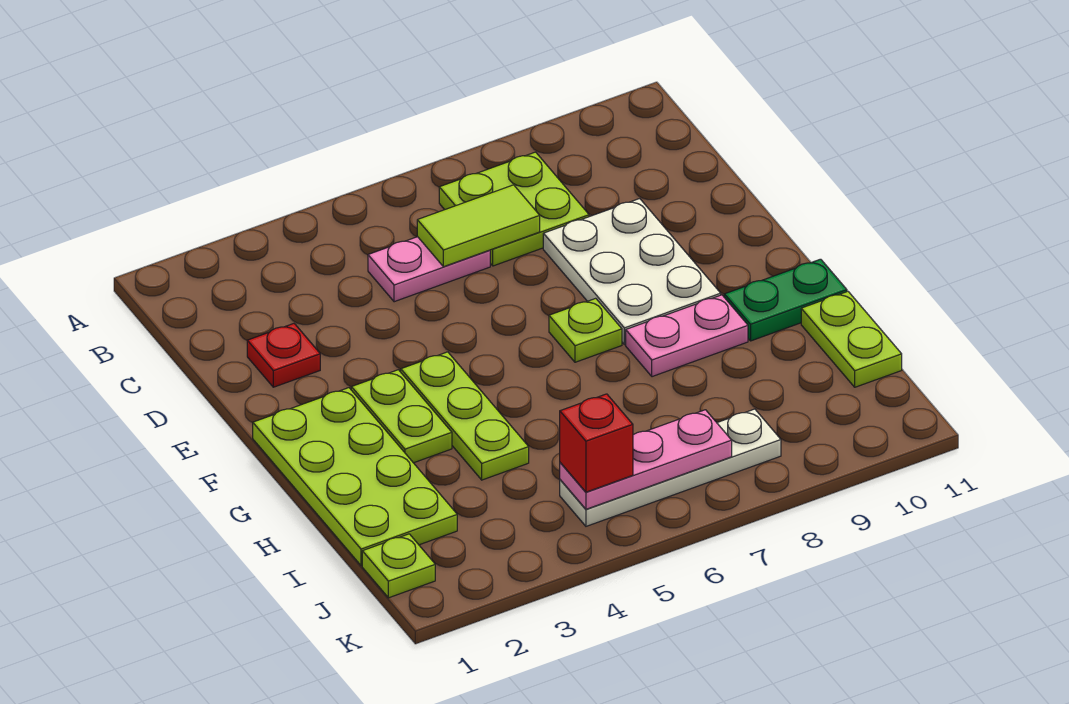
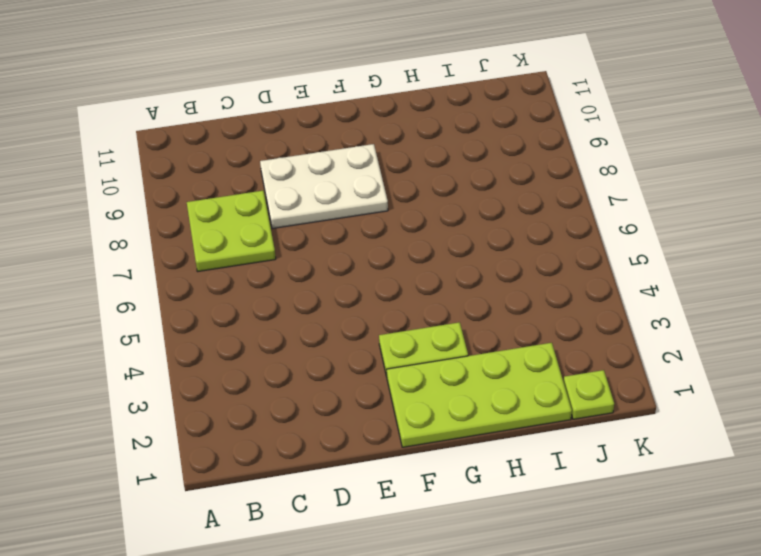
none -> pink 1x2 plate [368,237,490,302]
none -> red 1x1 plate [247,324,320,387]
none -> lime 1x3 plate [401,352,529,480]

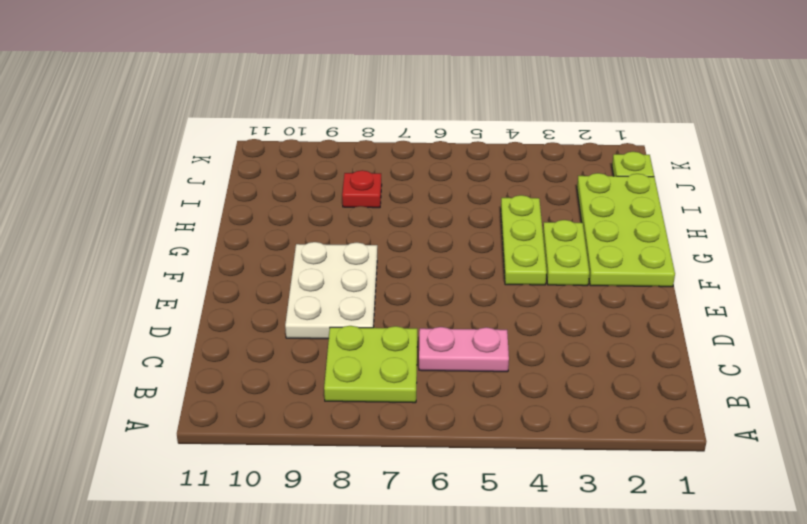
red 1x1 plate [342,170,382,208] -> red 1x1 plate moved to [247,324,320,387]
none -> lime 1x1 plate [549,298,622,362]
none -> pink 1x2 plate [626,295,748,377]
none -> green 1x2 plate [724,259,847,341]

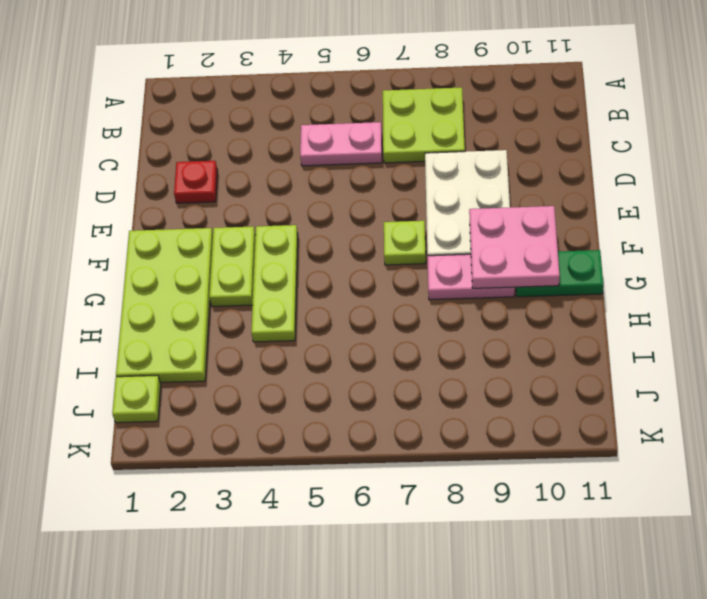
pink 2x2 plate [469,206,560,288] -> none
none -> lime 1x2 plate [801,291,902,387]
none -> white 1x4 plate [560,409,781,526]
none -> lime 1x2 tile [417,185,540,267]

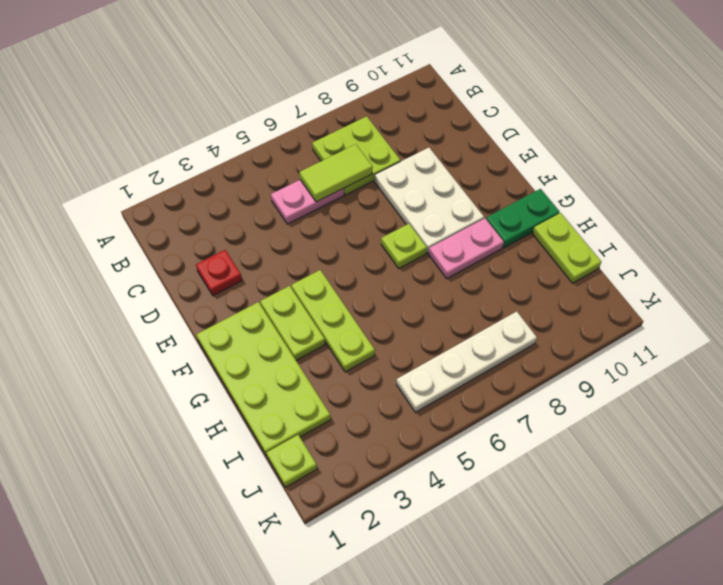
none -> pink 1x3 plate [560,410,732,509]
none -> red 1x1 brick [560,394,633,492]

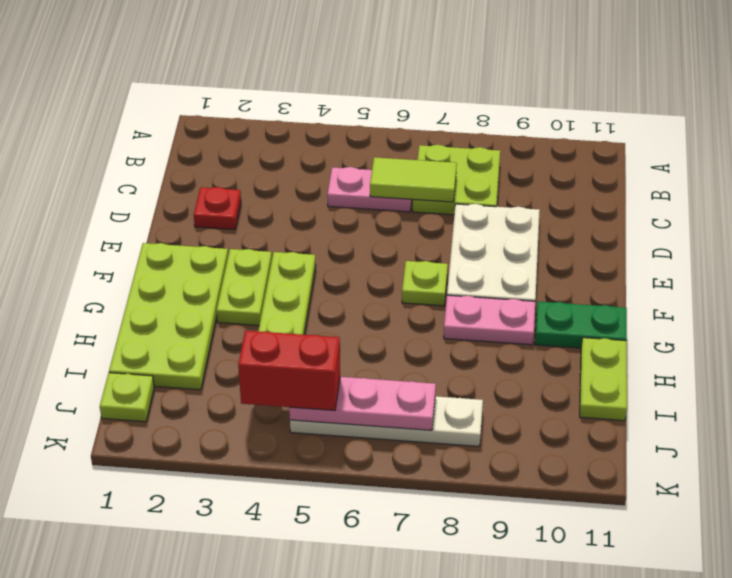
red 1x2 brick [238,331,340,410] -> red 1x1 brick [560,394,633,492]

